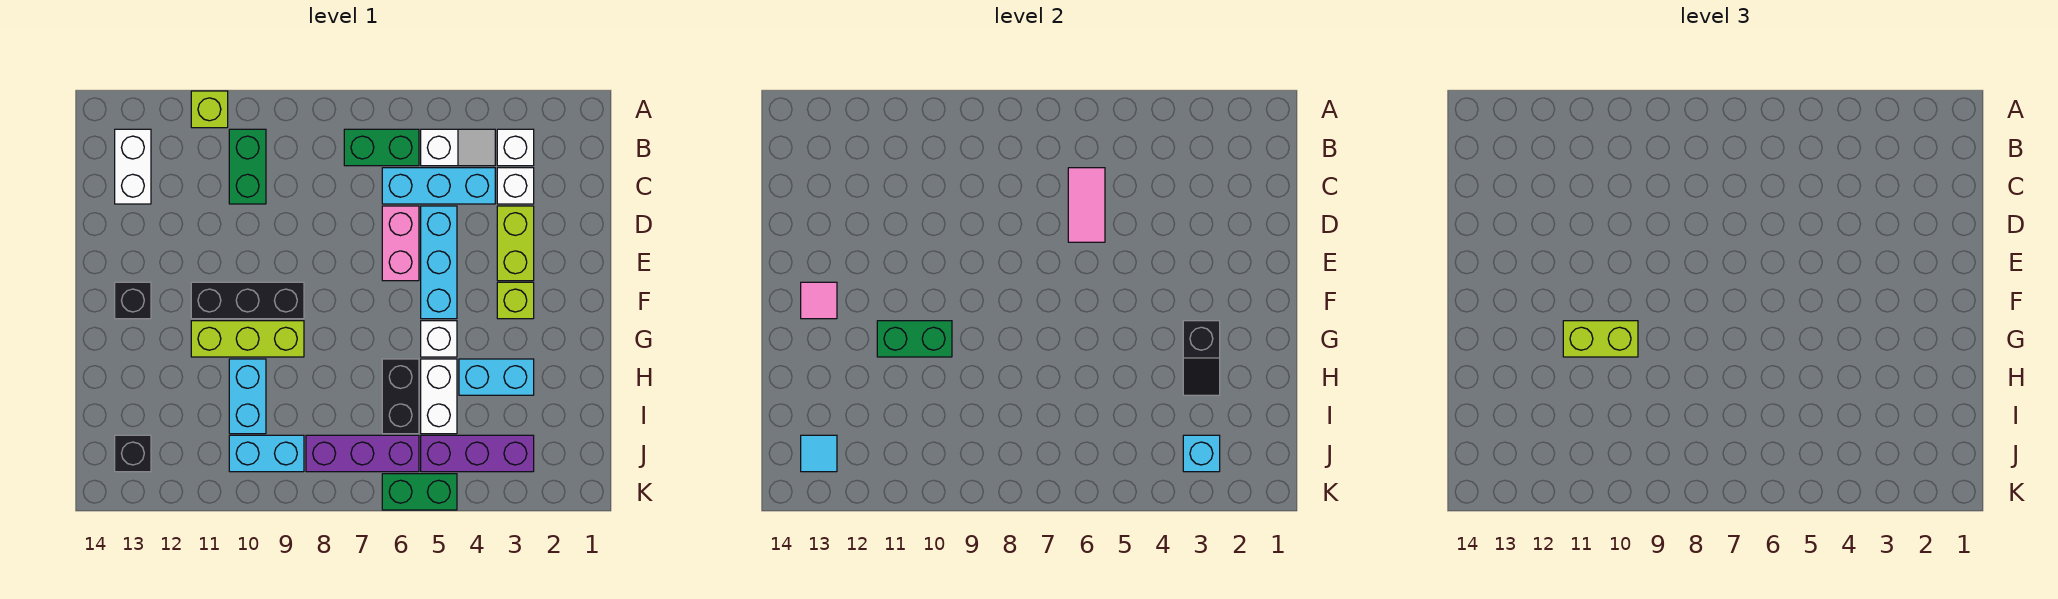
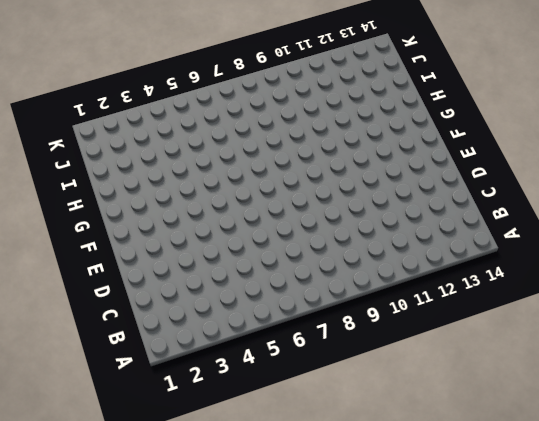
none -> lime 1x1 brick [191,91,228,128]
none -> white 1x1 brick [497,129,534,166]
none -> white 1x2 slope [421,129,495,166]
none -> green 1x2 brick [344,129,419,166]

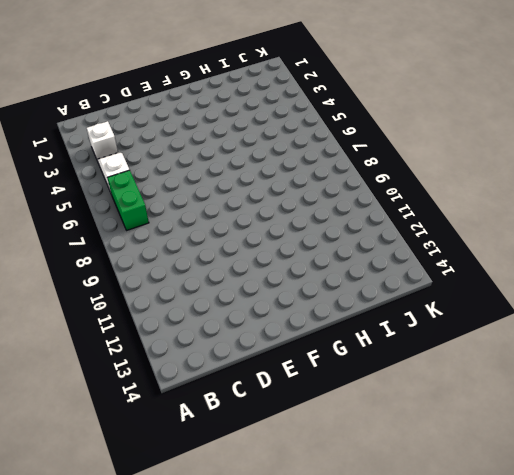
none -> lime 1x1 brick [191,91,228,128]
none -> green 1x2 brick [229,129,266,204]
none -> white 1x2 brick [115,129,151,204]
none -> white 1x1 brick [497,168,534,204]

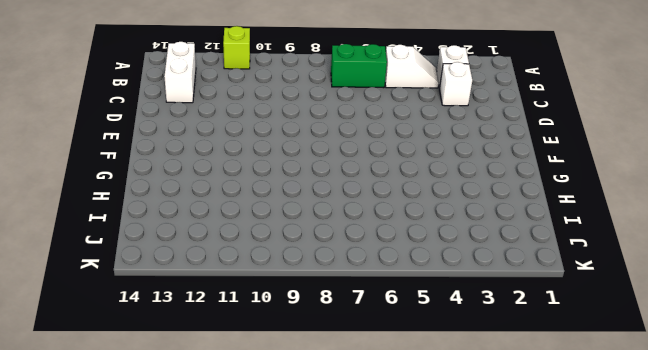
none -> green 1x2 brick [229,129,266,204]
none -> cyan 1x3 brick [382,168,495,204]
none -> lime 1x2 brick [497,206,534,281]
none -> cyan 1x3 brick [421,206,457,319]

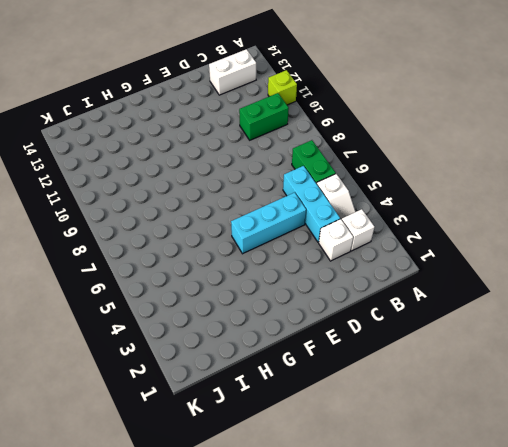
none -> lime 1x2 brick [497,206,534,281]
none -> pink 1x2 brick [382,206,419,281]
none -> lime 1x1 brick [497,282,534,319]
none -> black 1x3 brick [191,282,304,319]

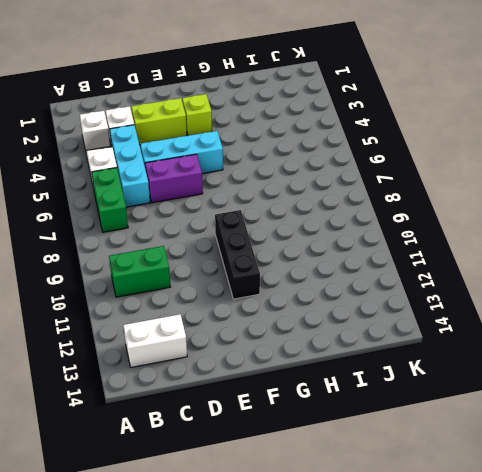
purple 1x2 brick [145,154,203,203] -> pink 1x2 brick [382,206,419,281]
none -> lime 1x1 brick [191,91,228,128]
none -> black 1x1 brick [115,282,151,319]
none -> white 1x1 brick [421,321,457,357]
none -> lime 1x3 brick [191,321,304,357]

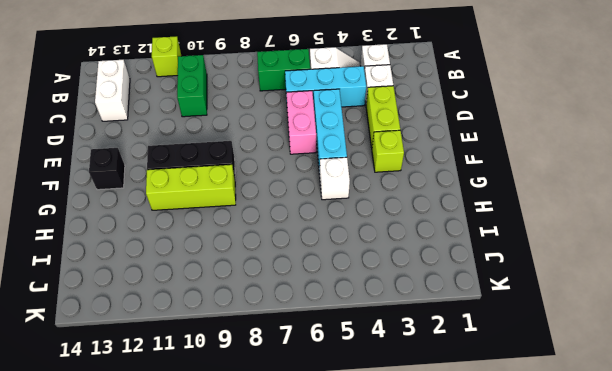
none -> cyan 1x2 brick [459,359,534,395]
none -> white 1x2 brick [421,359,457,434]
none -> black 1x2 brick [382,359,419,434]
none -> cyan 1x2 brick [229,359,266,434]

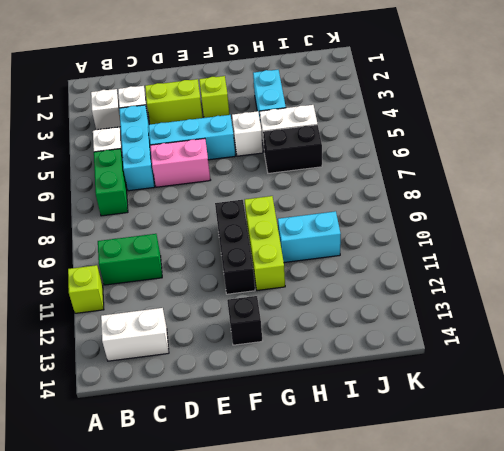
none -> purple 1x3 brick [421,435,534,472]
none -> purple 1x3 brick [306,435,419,472]
none -> cyan 1x2 brick [229,435,304,472]
none -> black 1x1 brick [115,435,151,472]

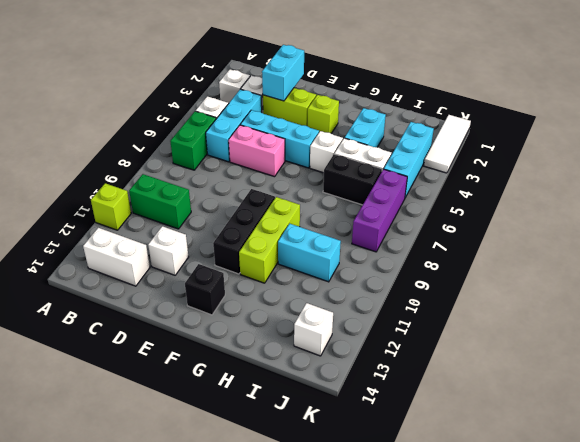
cyan 1x2 brick [262,45,304,101] -> cyan 1x2 brick moved to [229,435,304,472]
white 1x1 brick [148,226,189,275] -> none
cyan 1x3 brick [384,122,434,197] -> purple 1x3 brick [421,435,534,472]
white 1x1 brick [294,303,333,356] -> black 1x1 brick [115,435,151,472]
white 1x3 tile [424,115,471,173] -> none
none -> green 1x2 brick [382,474,457,510]
none -> pink 1x2 tile [1068,168,1105,242]
none -> pink 1x1 tile [801,282,837,319]
none -> black 1x2 slope [1183,321,1220,395]

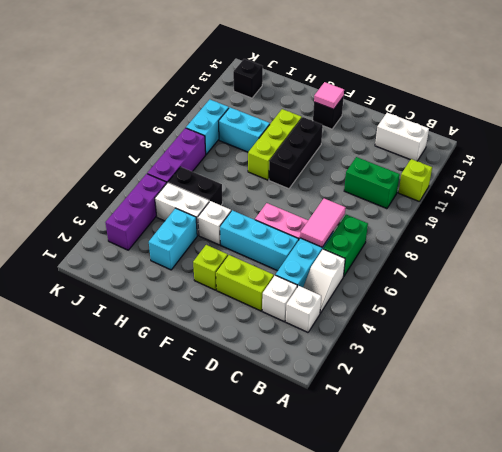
pink 1x2 tile [300,199,346,247] -> pink 1x2 tile turned to [1068,168,1105,242]
none -> green 1x2 brick [382,474,457,510]
none -> black 1x2 slope [1183,321,1220,395]
none -> green 1x2 brick [877,321,952,357]
none -> cyan 1x1 brick [1183,435,1220,472]

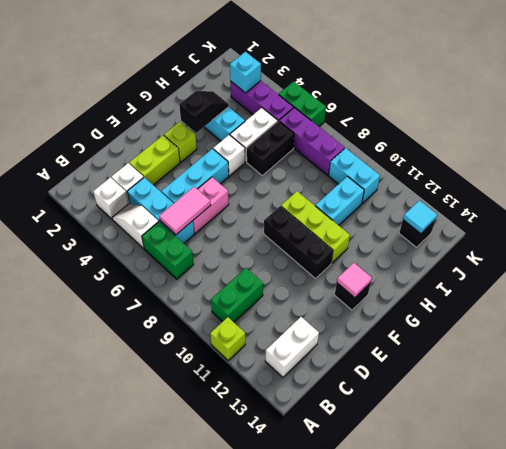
none -> green 1x2 brick [877,321,952,357]
none -> lime 1x2 brick [1563,321,1638,357]

